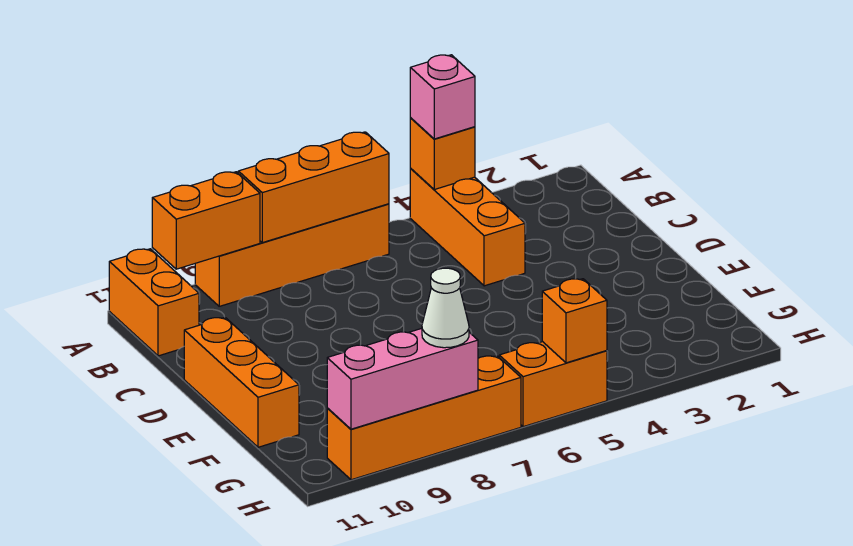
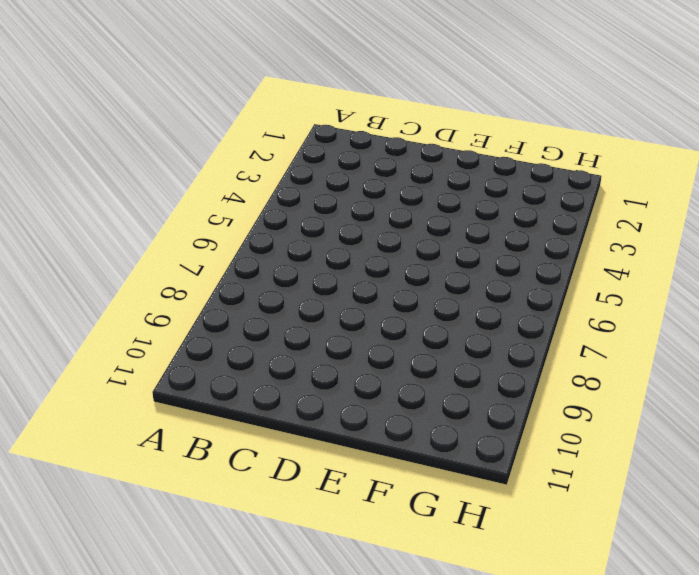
none -> orange 1x3 brick [410,169,525,286]
none -> orange 1x4 brick [195,204,389,306]
none -> orange 1x2 brick [109,249,199,356]

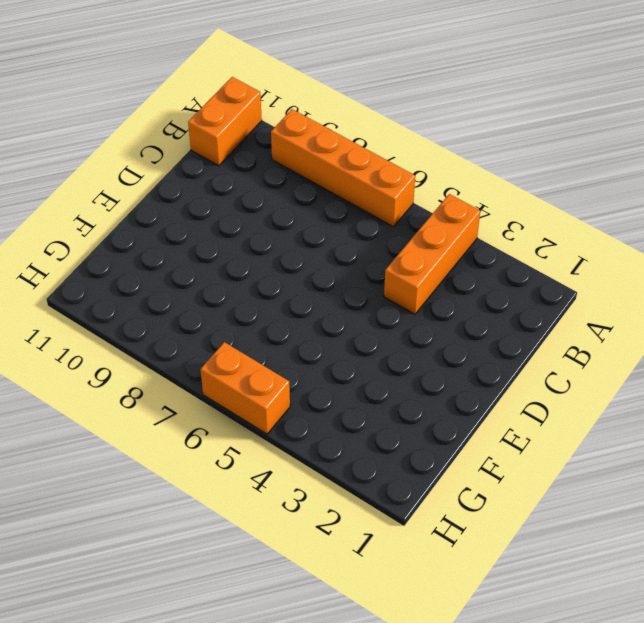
none -> orange 1x3 brick [184,318,299,447]
none -> orange 1x4 brick [327,356,521,480]
none -> orange 1x1 brick [410,118,475,189]

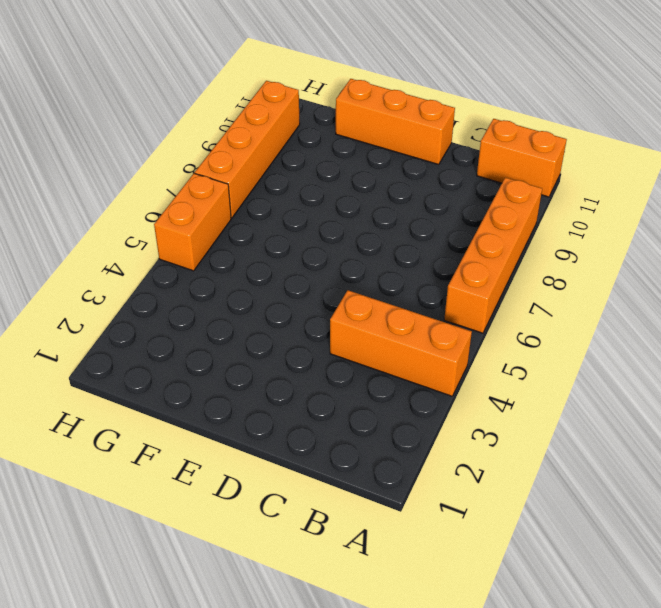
none -> orange 1x1 brick [410,118,475,189]
none -> orange 1x3 brick [238,132,389,243]
none -> orange 1x2 brick [152,172,260,269]

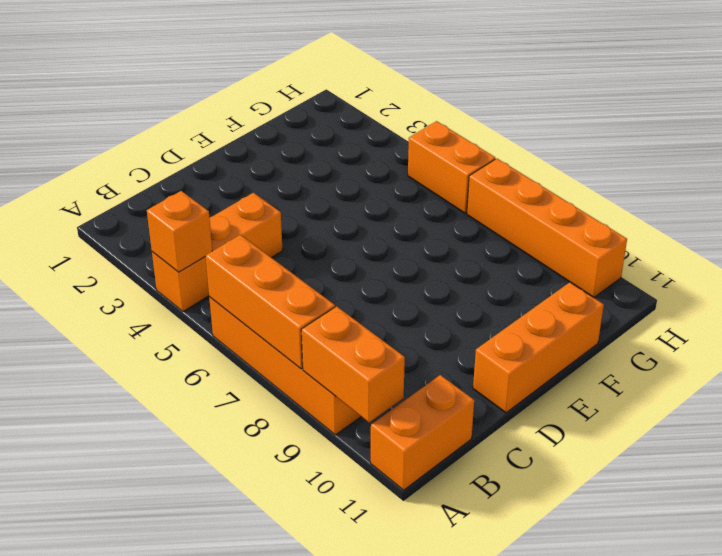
none -> orange 1x1 brick [542,279,607,363]
none -> pink 1x3 brick [327,328,478,429]
none -> pink 1x1 brick [410,55,475,139]

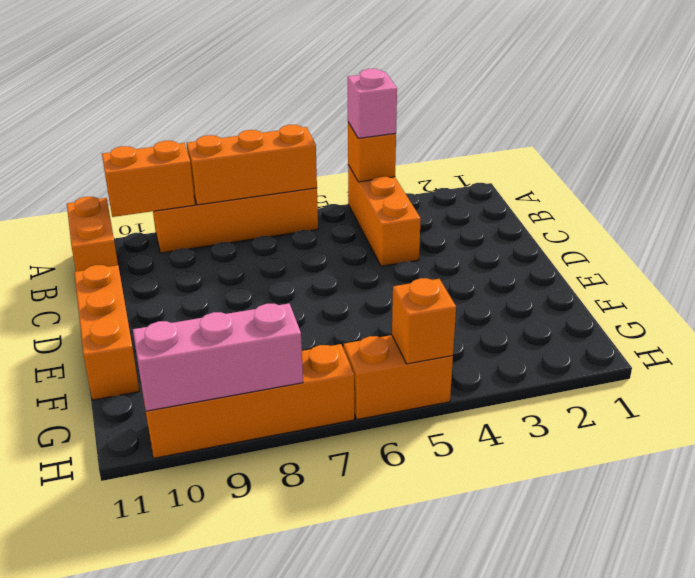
none -> white 1x1 cone [422,268,469,348]

